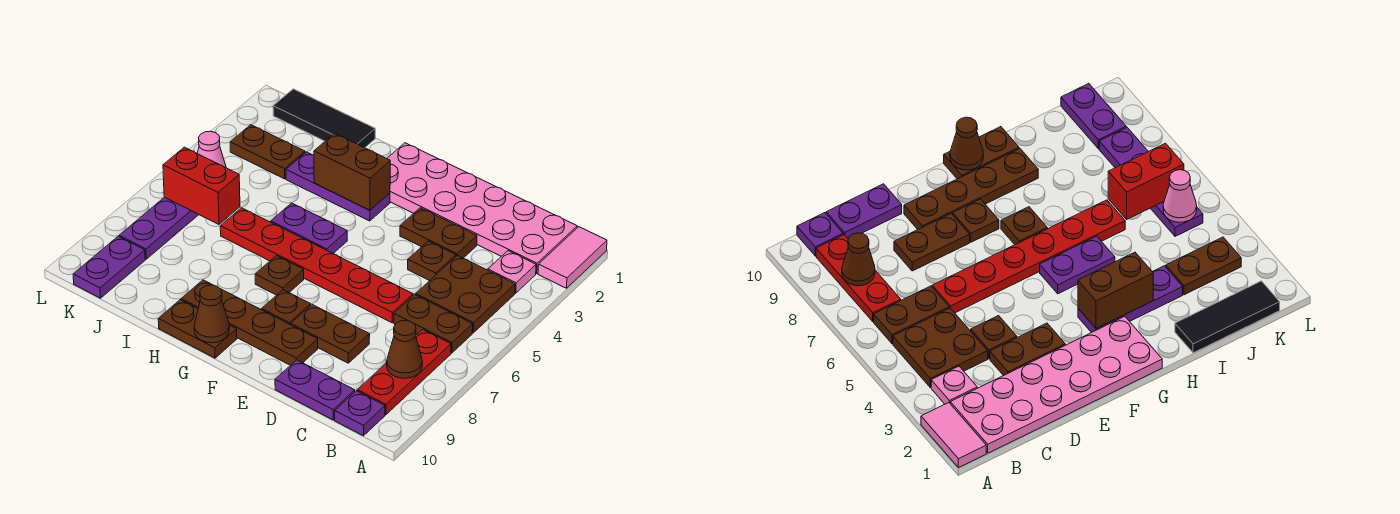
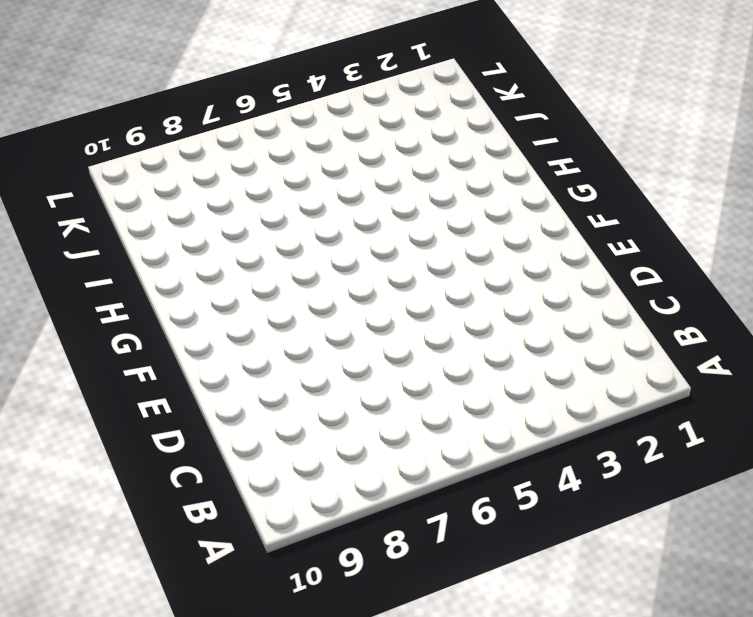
none -> pink 1x2 tile [538,227,607,288]
none -> pink 2x6 plate [387,143,577,274]
none -> pink 1x1 plate [488,251,536,293]

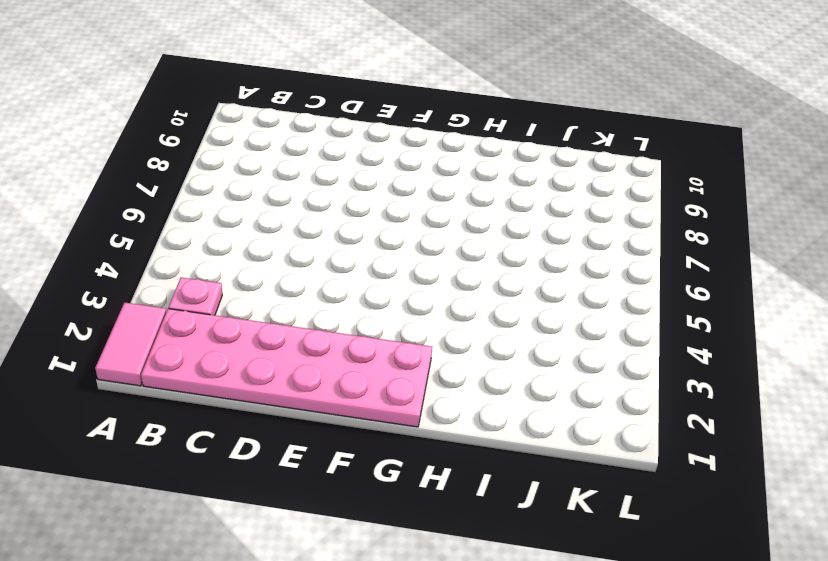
none -> brown 2x2 plate [416,256,515,333]
none -> brown 1x2 plate [394,295,473,353]
none -> red 1x3 plate [357,329,451,415]

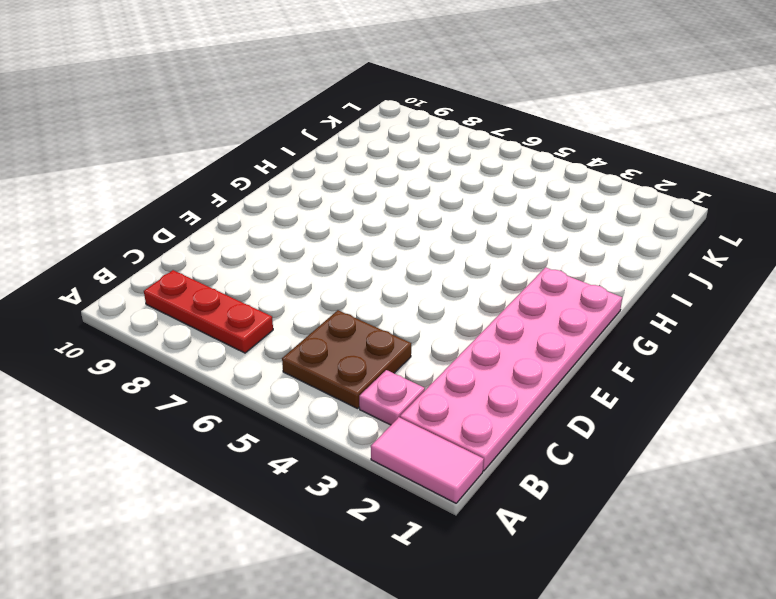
none -> brown 1x2 plate [394,295,473,353]
none -> purple 1x1 plate [335,391,385,436]
none -> purple 1x2 plate [275,360,355,420]

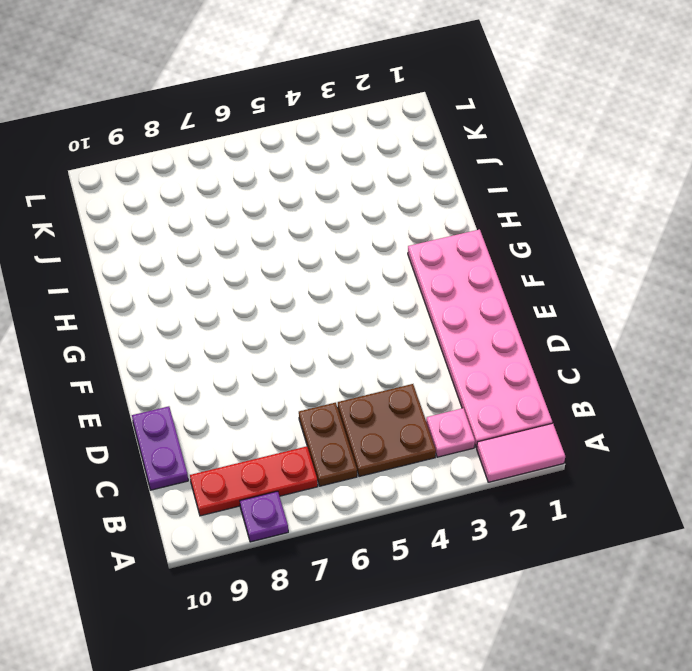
purple 1x1 plate [240,491,288,542] -> purple 1x1 plate moved to [335,391,385,436]
none -> brown 1x2 plate [400,208,477,258]
none -> brown 1x1 plate [408,241,456,281]
none -> red 1x6 plate [220,208,413,323]

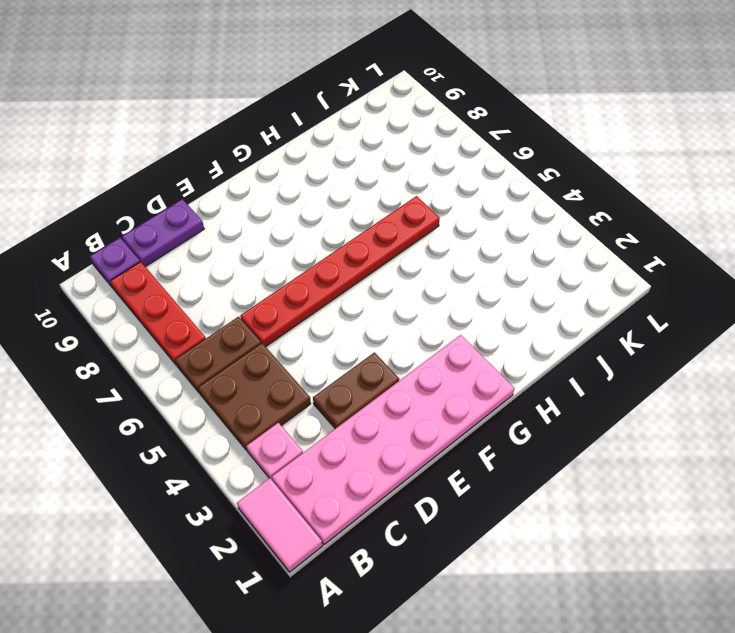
none -> brown 1x1 plate [408,241,456,281]
none -> brown 1x2 plate [291,305,370,363]
none -> brown 1x4 plate [181,280,318,365]

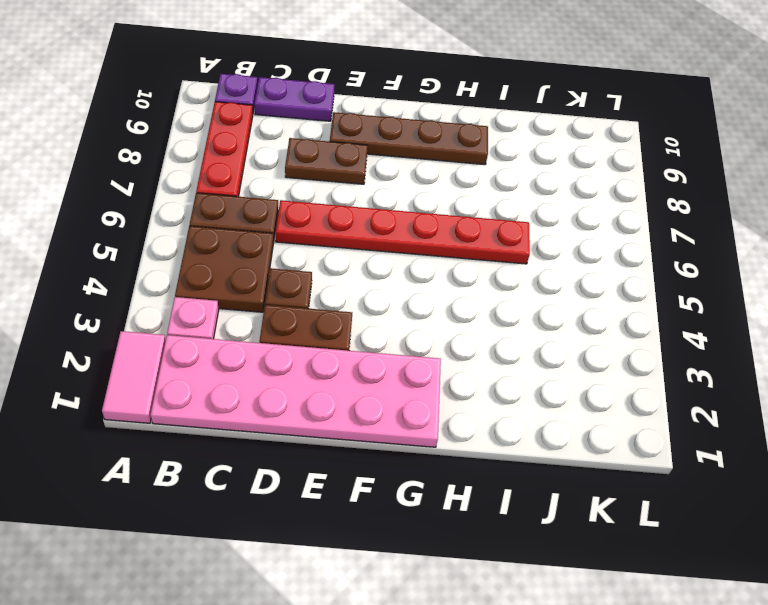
none -> brown 1x1 plate [262,290,311,325]
none -> purple 1x3 plate [286,152,390,221]
none -> purple 1x2 plate [271,203,347,253]

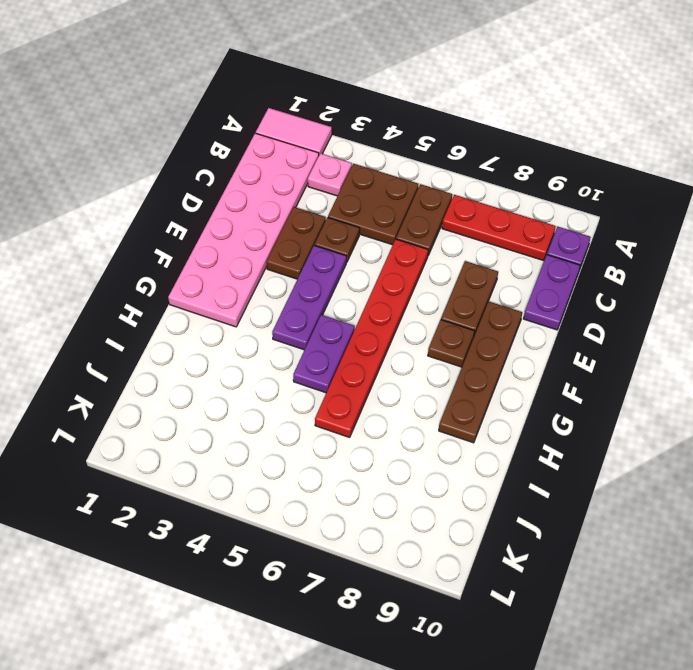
purple 1x3 plate [272,245,346,350] -> purple 1x3 plate moved to [286,152,390,221]
none -> brown 1x1 plate [255,256,304,295]
none -> brown 1x2 plate [158,300,237,358]
none -> black 1x3 tile [273,89,375,148]

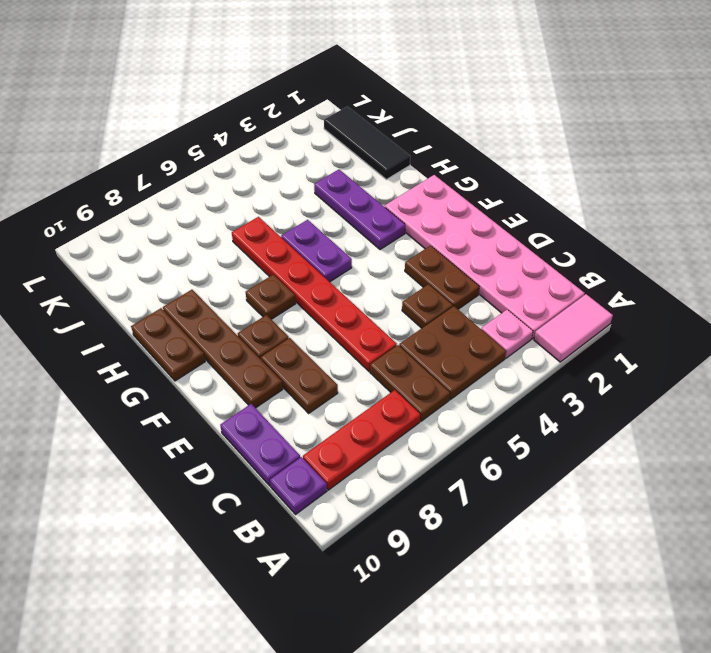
none -> brown 1x2 plate [230,125,305,179]
none -> purple 1x4 plate [119,197,199,259]
none -> purple 1x2 plate [73,236,145,298]

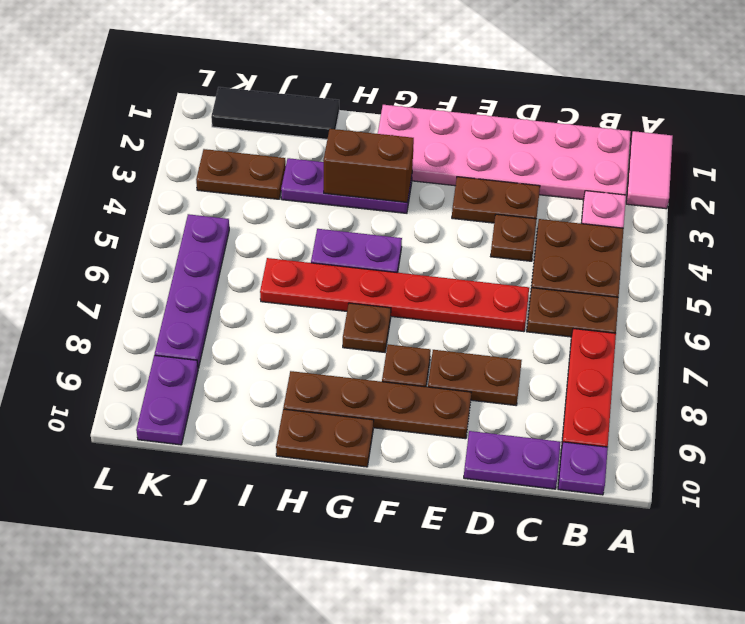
none -> brown 1x1 cone [387,320,422,378]
none -> brown 1x1 cone [194,285,229,343]
none -> red 1x2 brick [163,147,240,224]

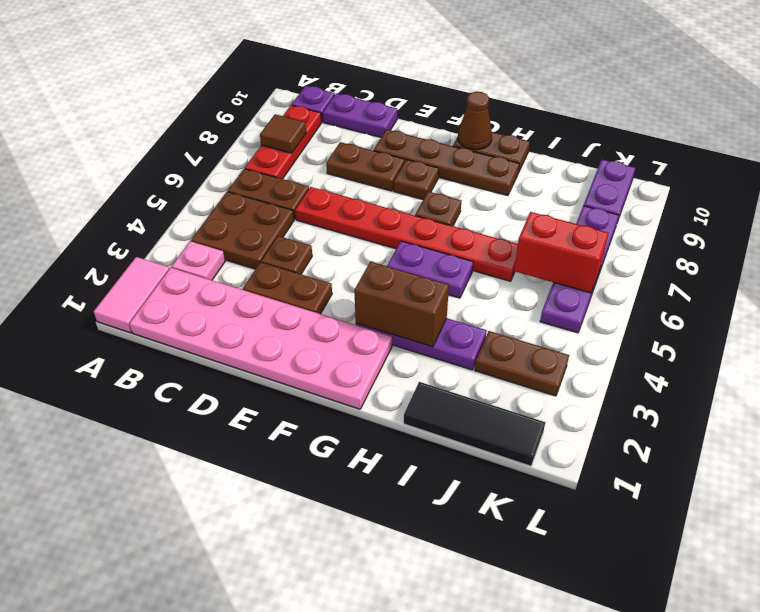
brown 1x1 tile [260,114,306,153] -> brown 1x1 cone [387,320,422,378]
none -> pink 1x1 cone [197,131,226,168]

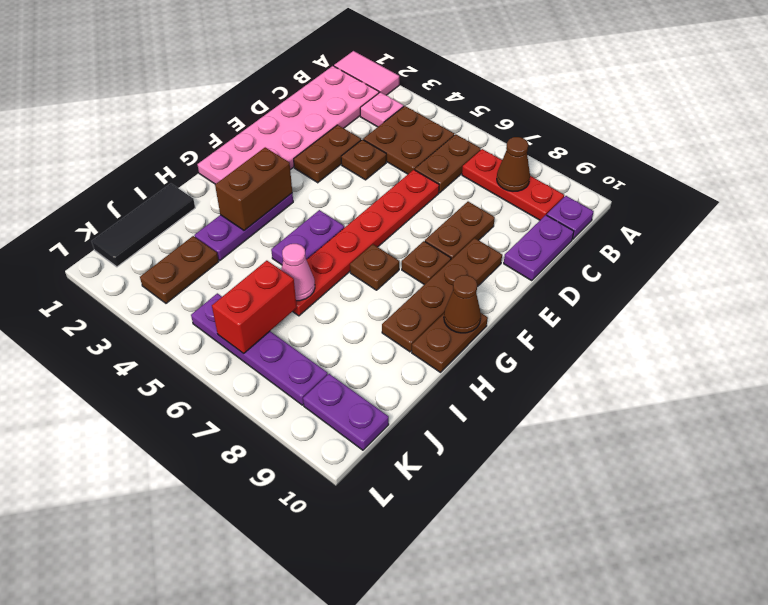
pink 1x1 cone [281,244,315,301] -> pink 1x1 cone moved to [197,131,226,168]

